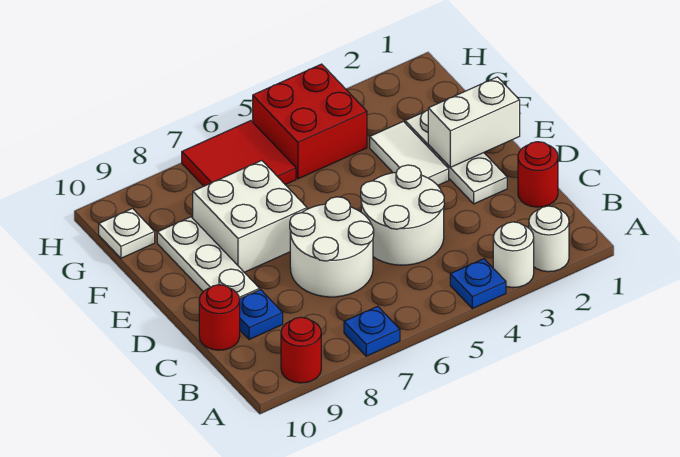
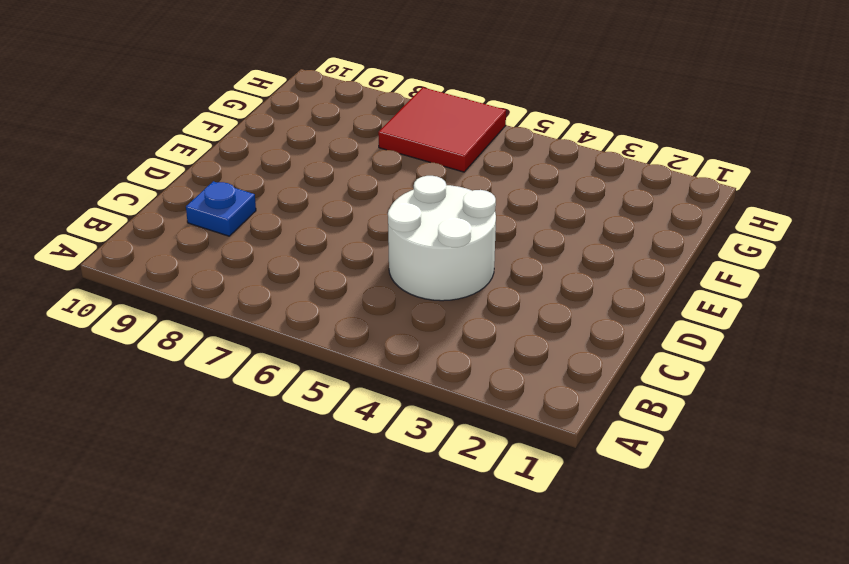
none -> white 1x1 round brick [529,206,569,272]
none -> white 1x1 round brick [493,222,534,288]
none -> blue 1x1 plate [450,259,506,309]

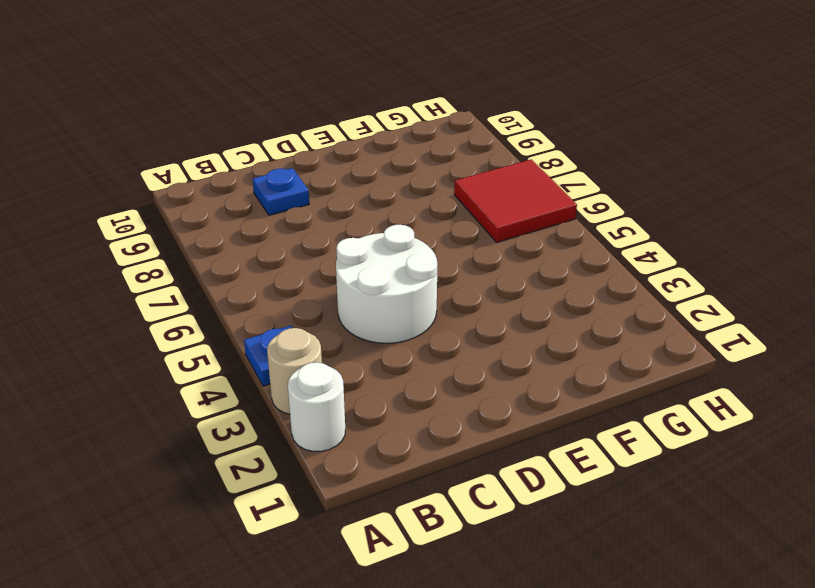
tan 1x1 round brick [267,328,322,414] -> white 1x1 round brick [493,222,534,288]
none -> blue 1x1 plate [344,306,400,356]
none -> red 1x1 round brick [281,317,321,383]
none -> red 1x1 round brick [518,142,558,207]

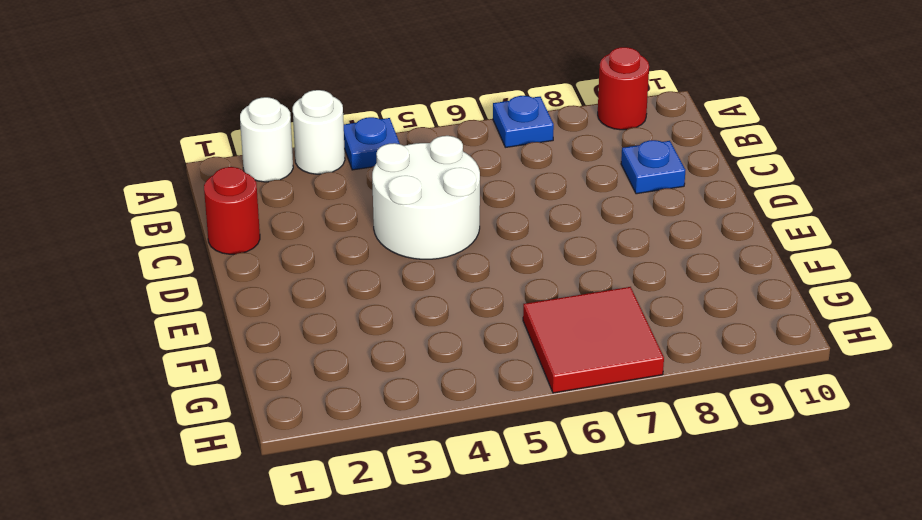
none -> white 2x2 round brick [290,197,374,297]
none -> red 1x1 round brick [199,285,240,350]
none -> white 1x3 plate [405,110,507,204]

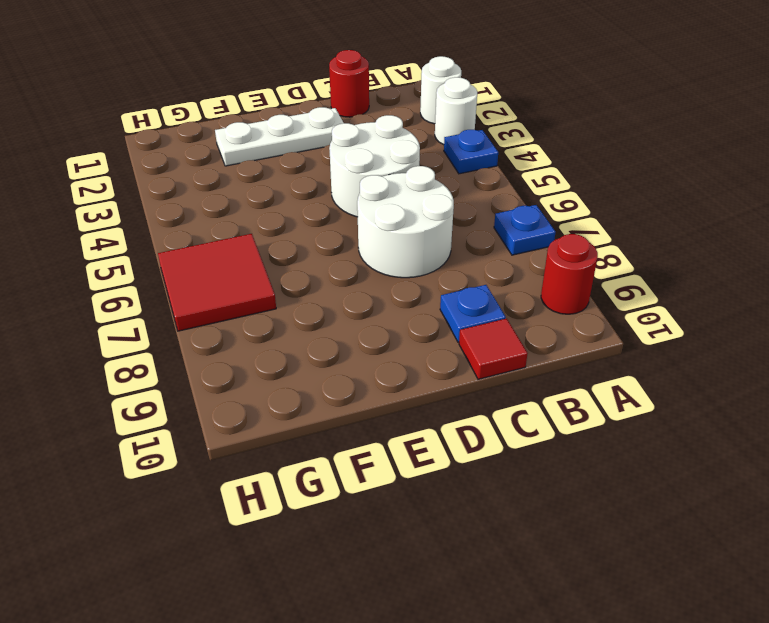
red 1x1 tile [459,319,528,379] -> red 1x1 round brick [199,285,240,350]
none -> white 1x3 plate [157,217,260,299]
none -> white 1x2 tile [370,121,449,185]
none -> white 2x2 brick [193,160,307,272]

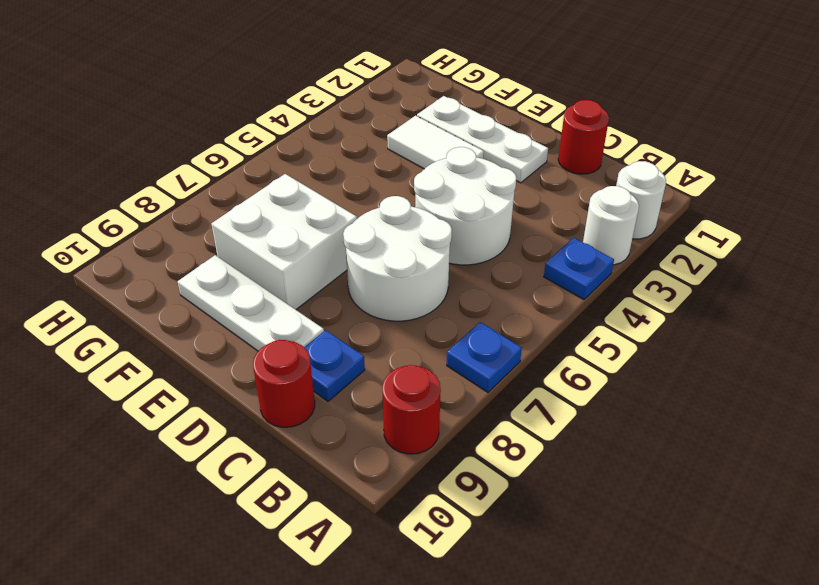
none -> red 2x2 brick [253,64,367,179]
none -> red 2x2 tile [182,121,296,186]
none -> white 1x1 plate [99,208,155,258]

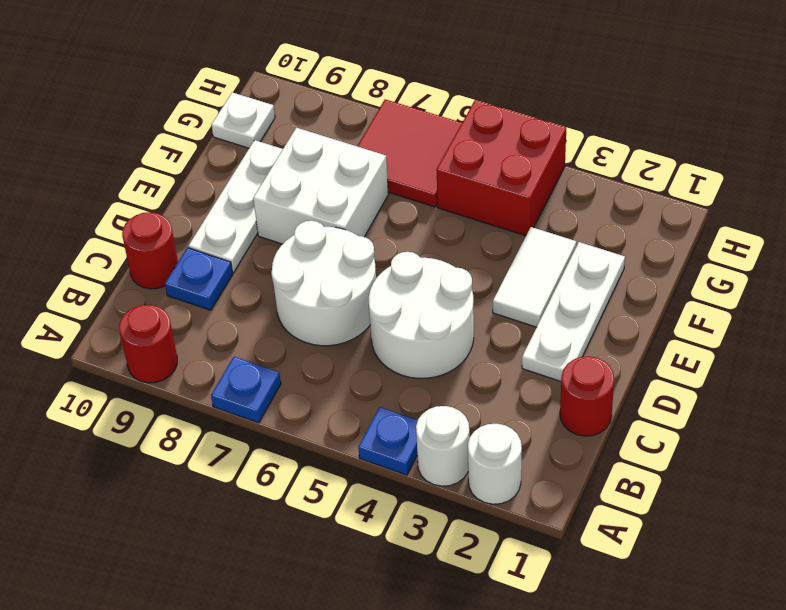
none -> white 1x2 brick [428,77,520,167]

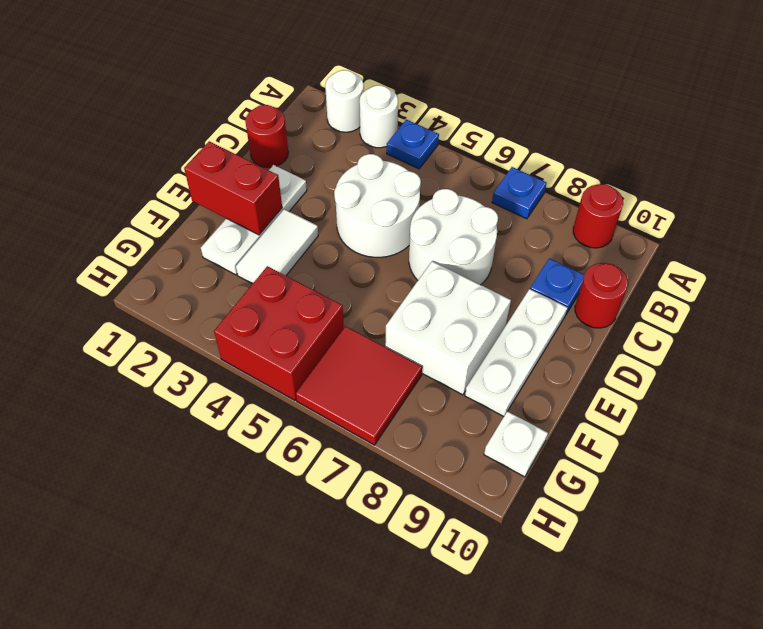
red 1x2 brick [184,141,282,235] -> white 1x2 brick [428,77,520,167]

